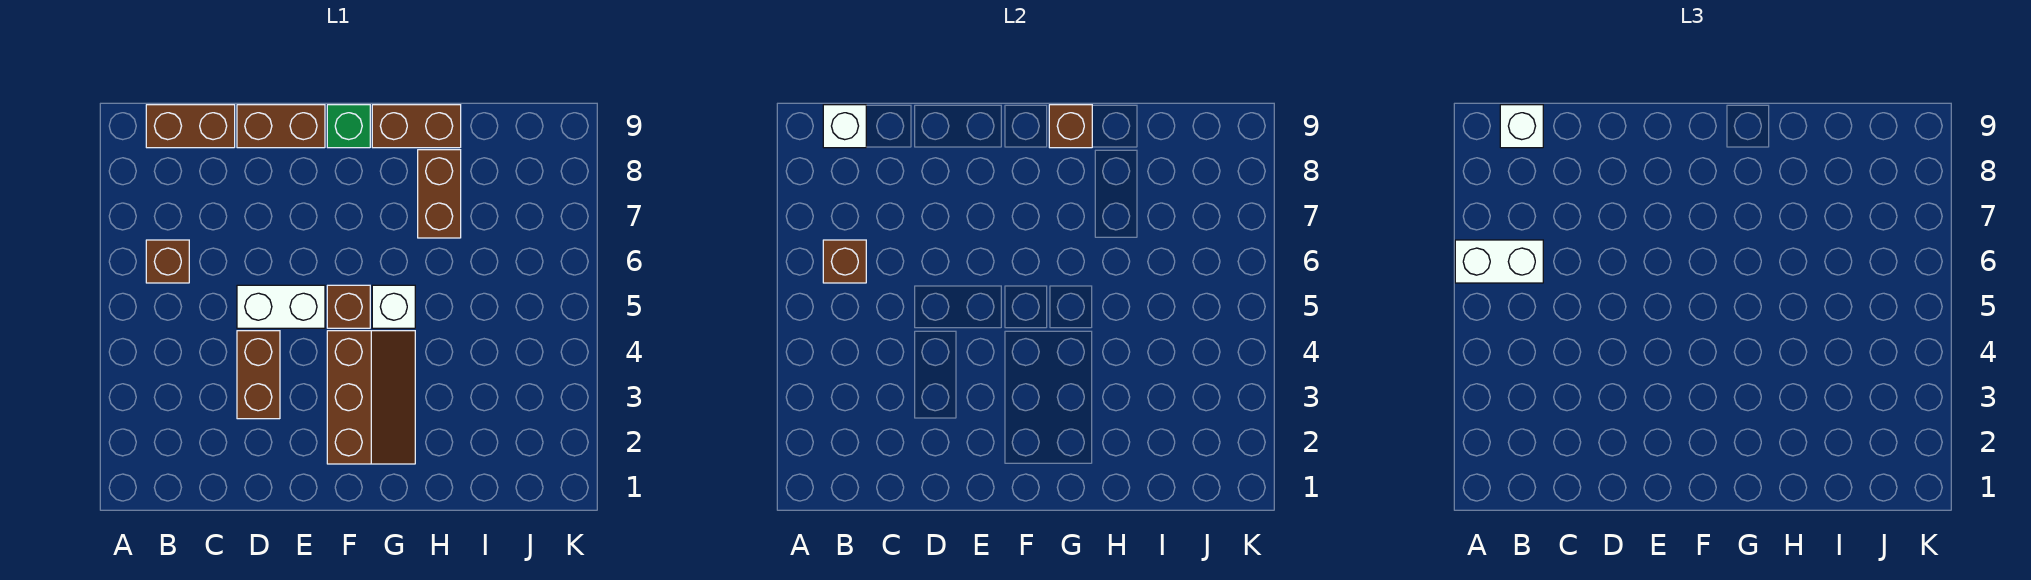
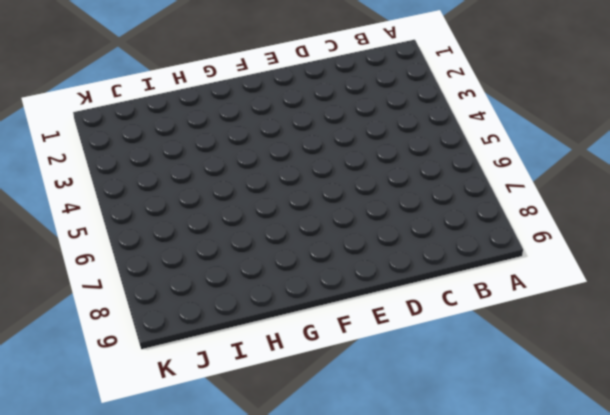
none -> brown 1x1 brick [146,240,189,283]
none -> brown 1x2 brick [146,105,235,148]
none -> brown 1x2 brick [237,331,280,419]

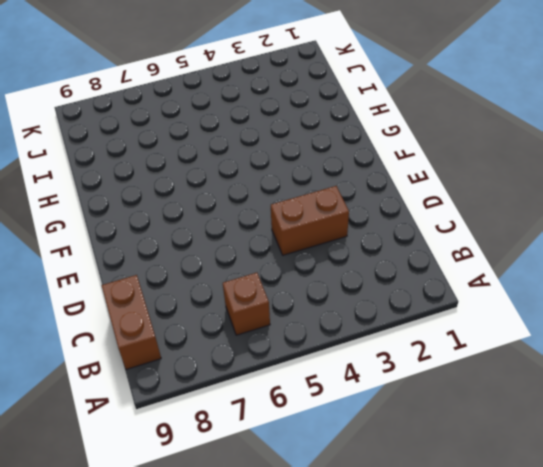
none -> white 1x2 brick [237,285,325,328]
none -> brown 1x2 brick [237,105,325,148]
none -> brown 2x3 slope [327,331,415,464]

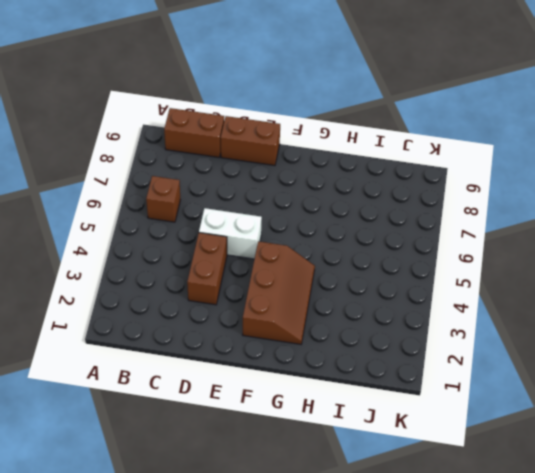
none -> brown 1x1 brick [327,285,370,328]
none -> green 1x1 brick [327,105,370,148]
none -> white 1x1 brick [372,285,415,328]

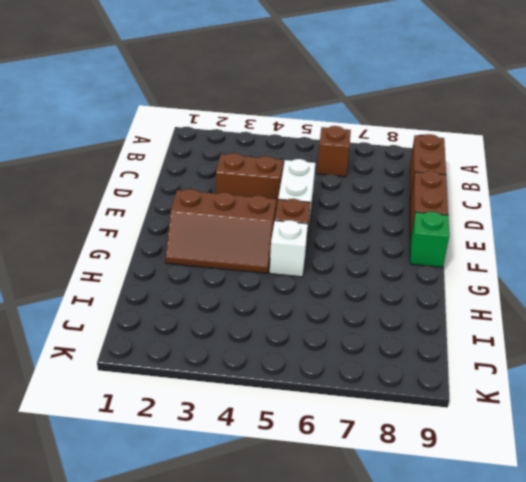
none -> brown 1x2 brick [372,105,461,148]
none -> brown 1x2 brick [418,150,461,238]
none -> brown 1x1 brick [823,240,866,283]

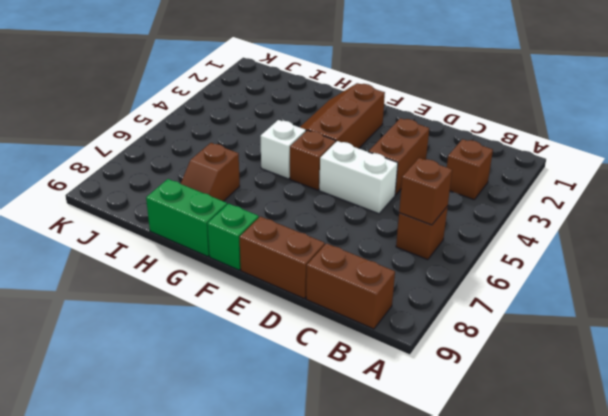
brown 1x1 brick [447,139,493,200] -> brown 1x1 brick moved to [1049,105,1092,148]
green 1x2 brick [146,179,227,256] -> brown 1x2 brick [372,105,461,148]
brown 1x2 slope [181,143,240,201] -> brown 1x2 brick [418,150,461,238]
none -> white 1x1 brick [823,105,866,148]
none -> white 1x2 brick [1455,240,1543,283]
none -> white 1x1 brick [1500,105,1543,148]

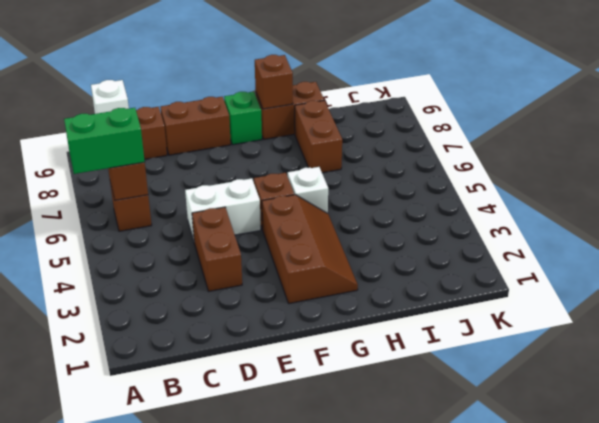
green 1x2 brick [64,108,145,174] -> white 1x2 brick [1455,240,1543,283]
none -> white 1x1 brick [1500,105,1543,148]

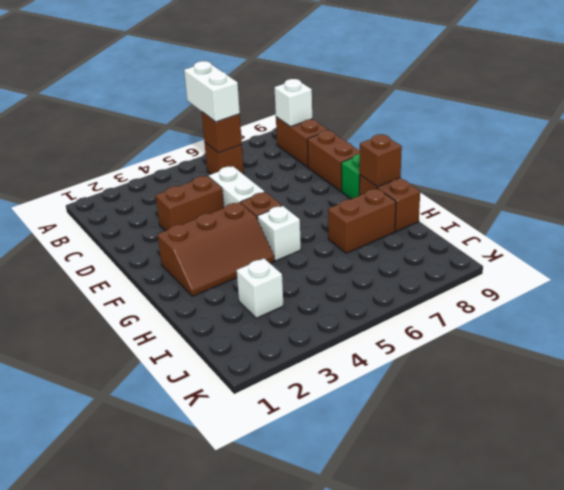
white 1x1 brick [237,259,284,318] -> white 1x1 brick moved to [1500,105,1543,148]

